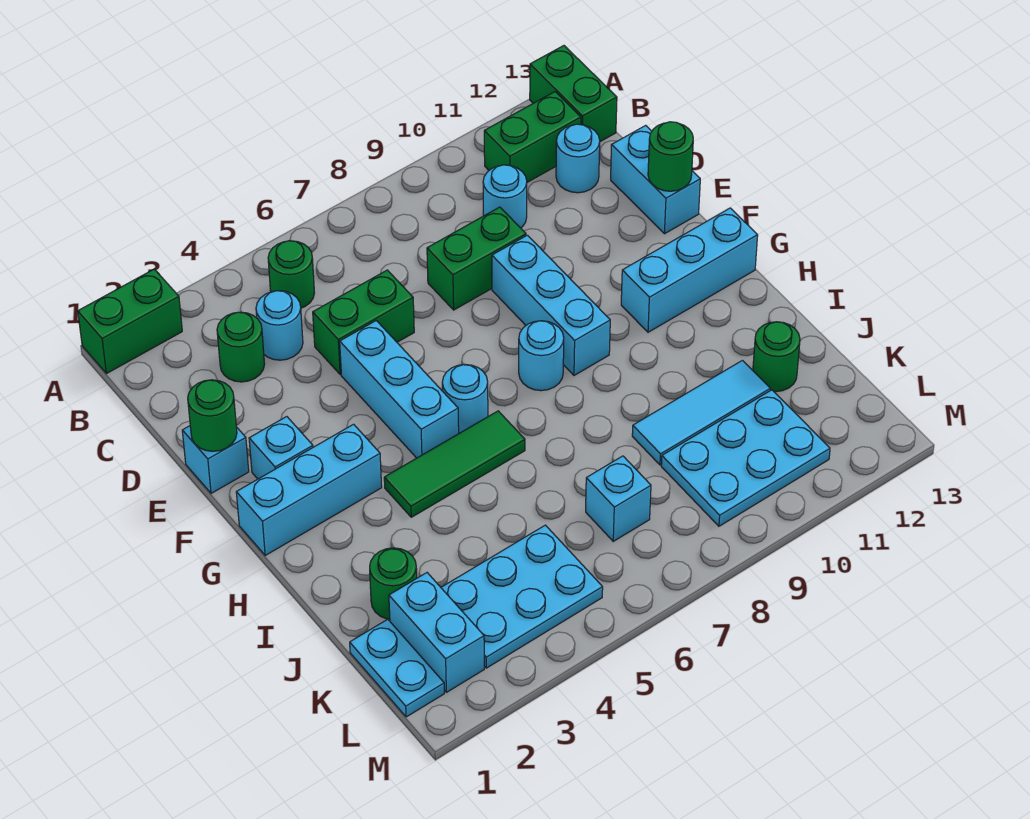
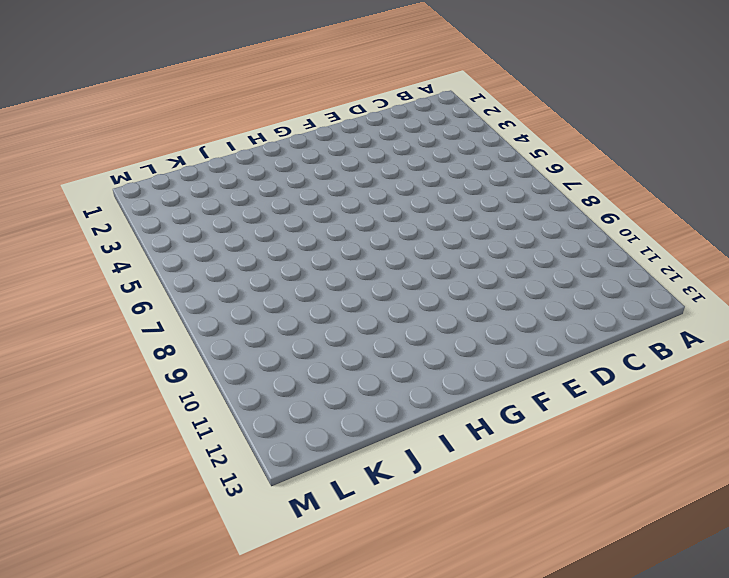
none -> green 1x2 brick [78,269,182,374]
none -> green 1x2 brick [530,46,617,142]
none -> green 1x1 round brick [268,241,314,308]
none -> green 1x2 brick [484,92,581,182]

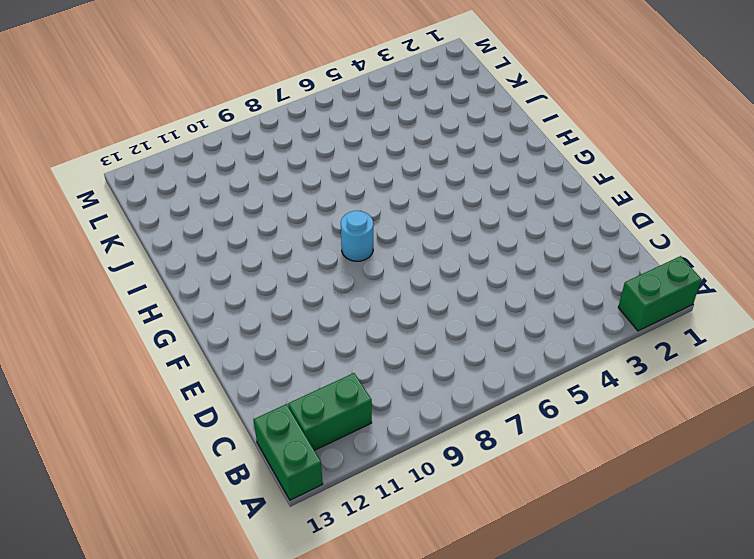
none -> green 1x1 round brick [268,241,314,308]
none -> green 1x1 round brick [217,312,265,382]
none -> cyan 1x1 round brick [256,291,303,360]
none -> cyan 1x1 round brick [483,165,527,228]

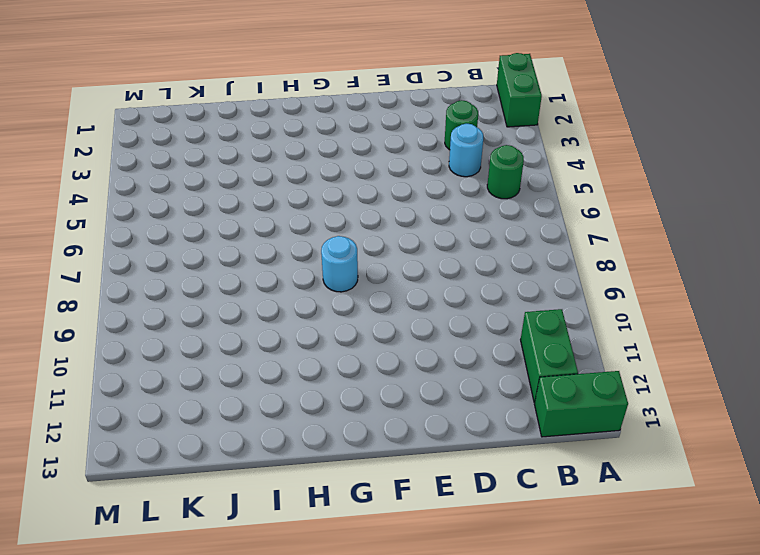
none -> cyan 1x1 round brick [483,165,527,228]
none -> cyan 1x1 round brick [556,124,600,193]
none -> green 1x2 brick [313,270,414,375]
none -> green 1x2 brick [427,207,526,310]

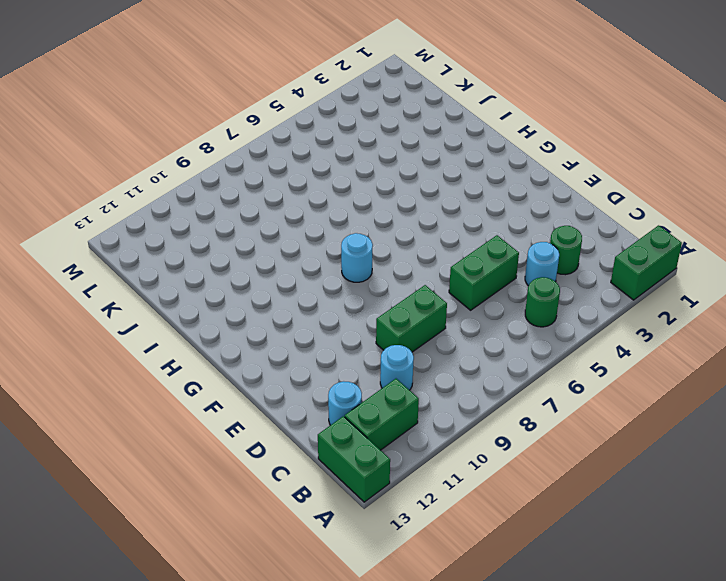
none -> cyan 1x2 brick [611,125,700,234]
none -> cyan 1x1 brick [182,426,249,493]
none -> cyan 1x3 brick [340,321,459,458]
none -> cyan 1x3 brick [492,235,610,375]

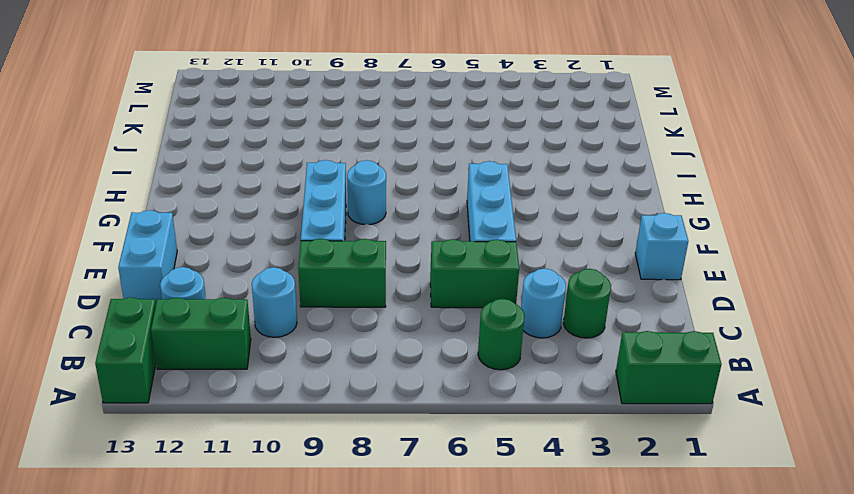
none -> cyan 1x1 brick [249,417,313,479]
none -> cyan 1x3 brick [236,424,382,555]
none -> cyan 1x1 round brick [442,364,488,433]
none -> cyan 1x3 brick [621,208,758,332]

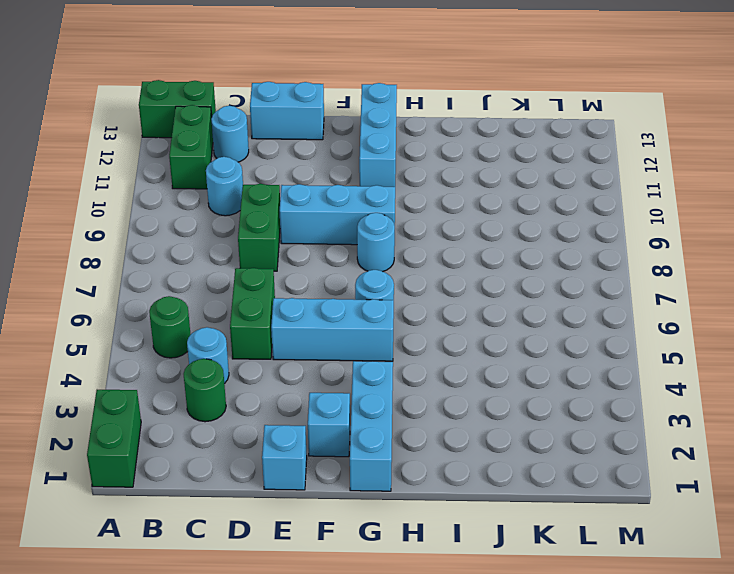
none -> green 1x3 tile [384,411,525,517]
none -> green 1x1 round brick [370,548,417,619]
none -> cyan 1x3 tile [632,360,770,465]
none -> green 1x1 round brick [753,322,800,392]

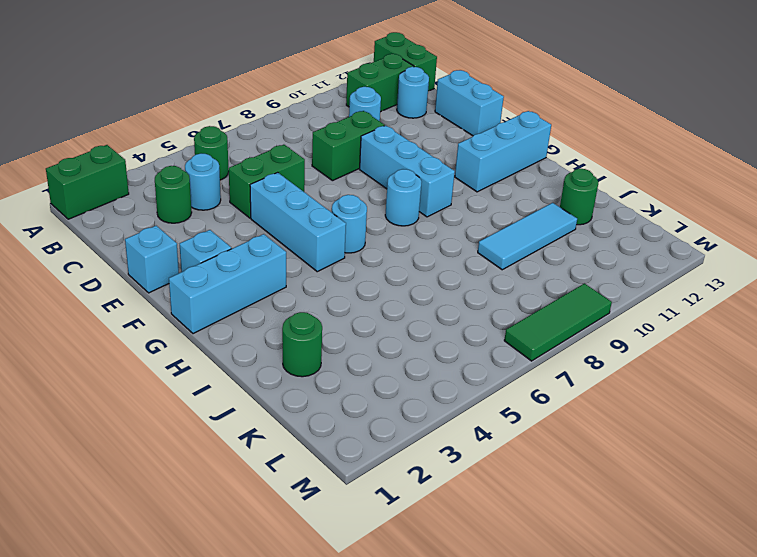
green 1x3 tile [504,284,612,361] -> green 1x3 tile moved to [384,411,525,517]
none -> cyan 1x2 plate [350,619,444,717]
none -> cyan 1x2 brick [389,573,484,692]
none -> cyan 2x3 plate [441,525,603,668]
none -> cyan 1x1 brick [586,456,651,541]

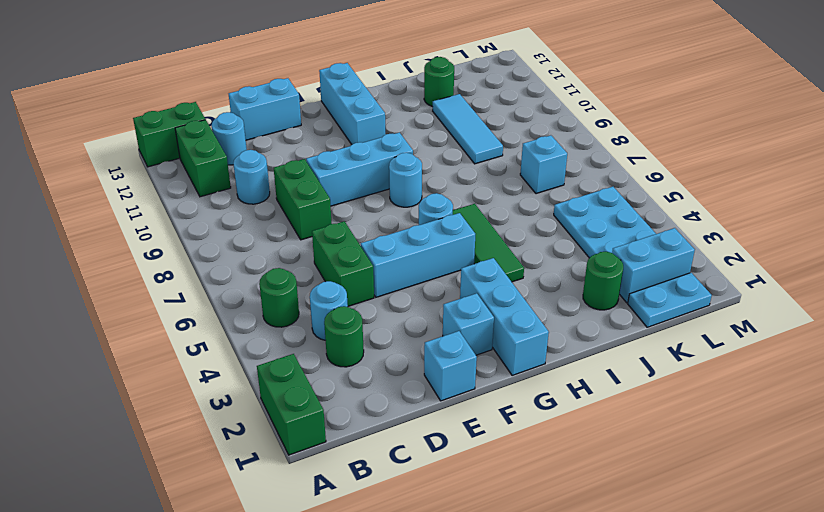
none -> cyan 2x3 plate [661,390,830,526]
none -> green 1x1 round brick [188,380,237,451]
none -> green 1x1 round brick [648,122,693,191]

